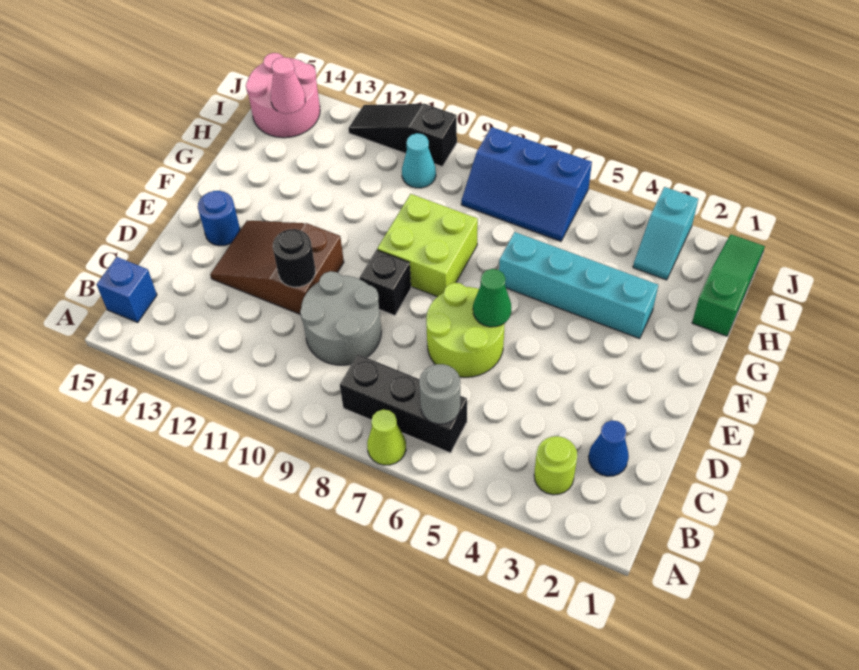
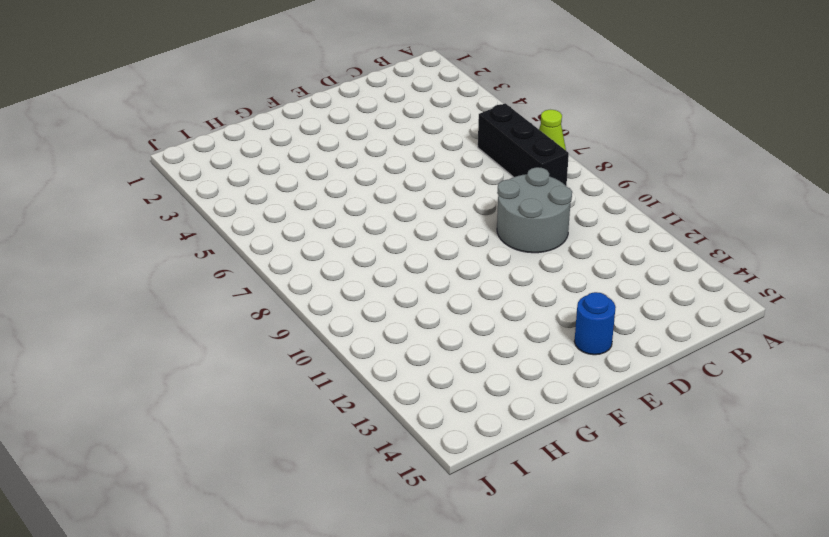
none -> lime 1x1 round brick [534,436,577,495]
none -> blue 1x1 brick [97,257,157,322]
none -> blue 1x1 cone [589,420,629,476]

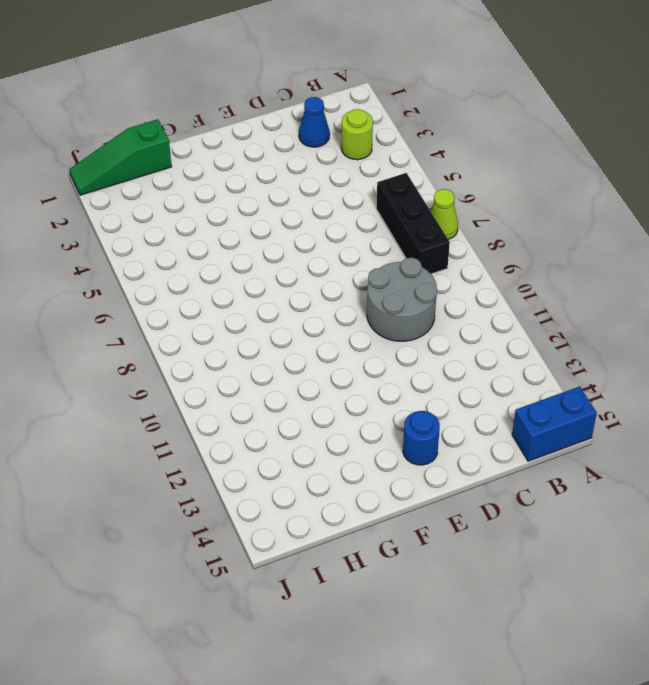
blue 1x2 brick [512,386,597,461] -> blue 1x1 brick [97,257,157,322]
none -> lime 2x2 round brick [426,283,505,377]
none -> brown 2x3 slope [210,220,344,315]
none -> black 1x1 brick [360,250,411,316]

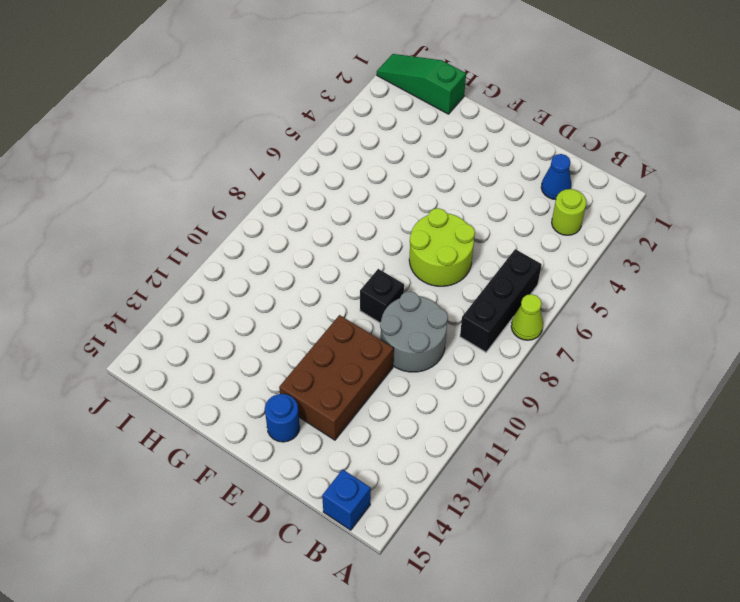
brown 2x3 brick [279,315,394,440] -> brown 2x3 slope [210,220,344,315]
none -> lime 2x2 brick [377,194,478,297]
none -> cyan 1x4 brick [499,232,658,339]
none -> cyan 1x2 slope [633,187,698,280]

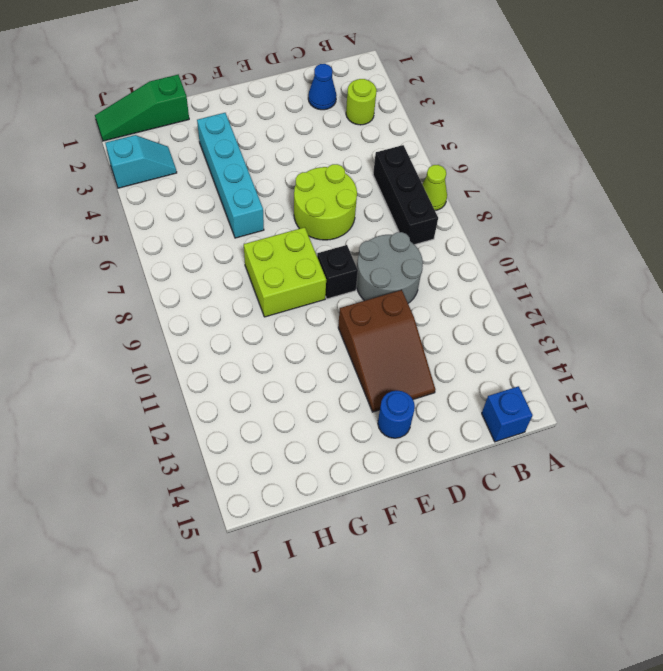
none -> blue 2x3 slope [461,127,592,241]
none -> cyan 1x1 cone [402,133,436,188]
none -> pink 2x2 round brick [246,53,320,138]

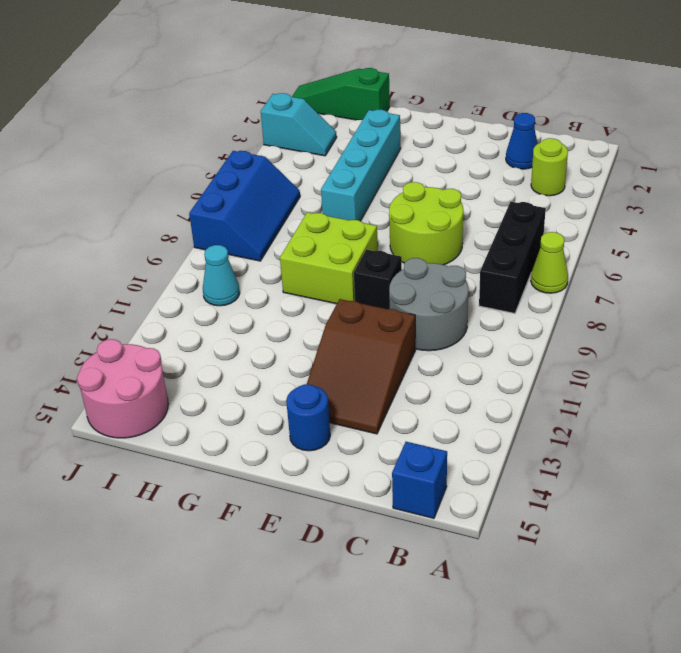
none -> black 1x3 slope [348,104,457,167]
none -> grey 1x1 round brick [419,364,460,424]
none -> black 1x1 round brick [273,229,315,287]

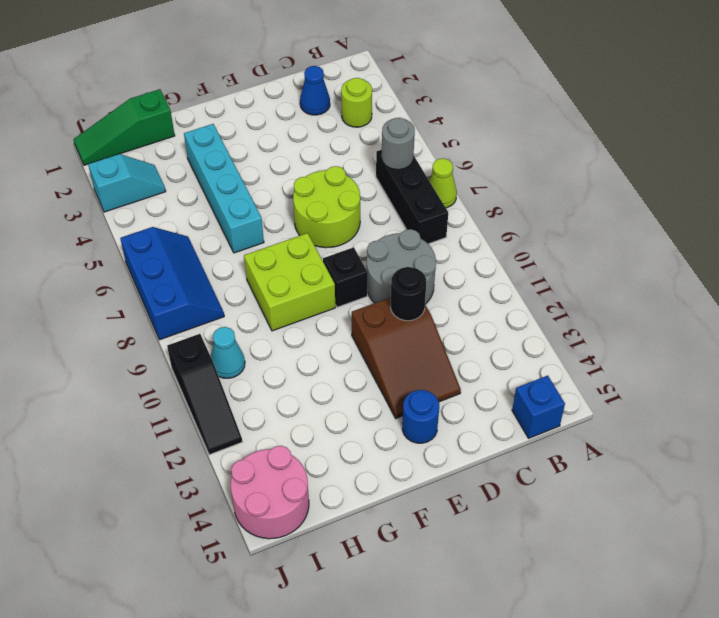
none -> green 1x1 cone [473,269,511,327]
none -> pink 1x1 cone [271,57,305,114]

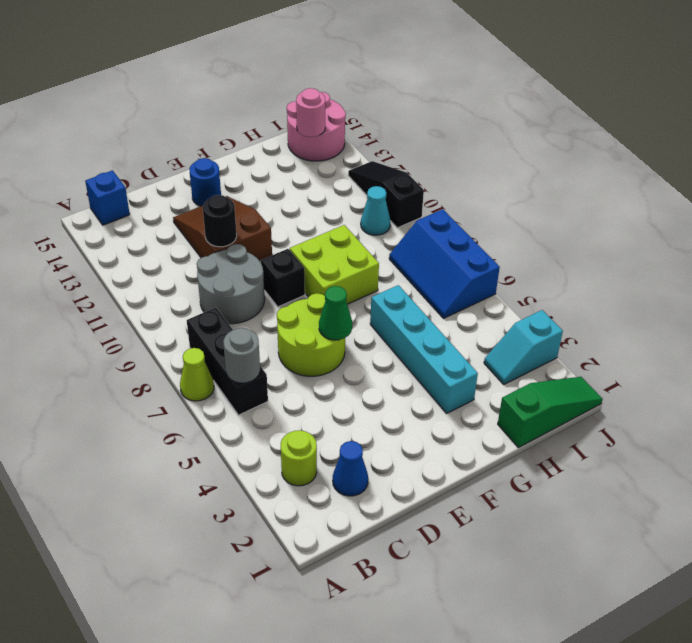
pink 1x1 round brick [296,88,325,137] -> pink 1x1 cone [271,57,305,114]

